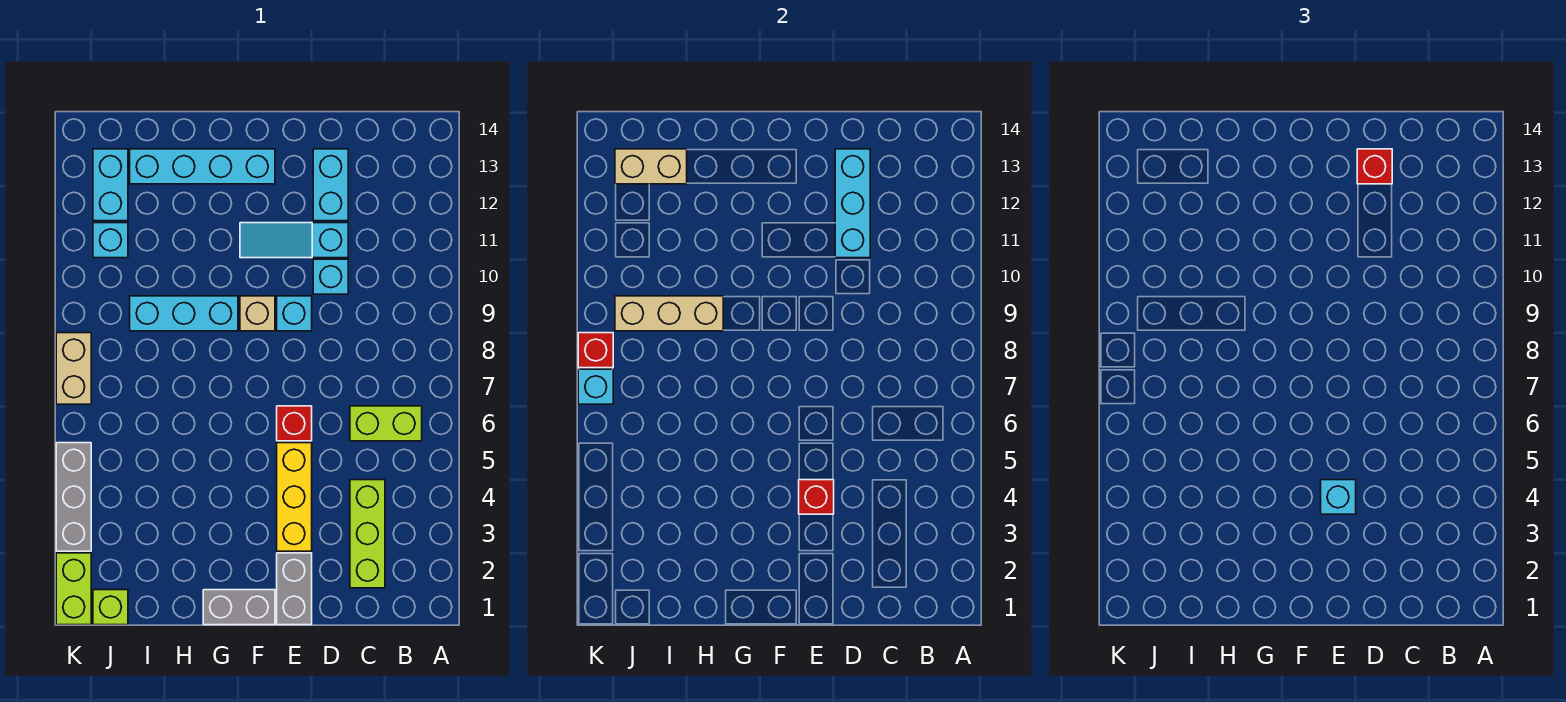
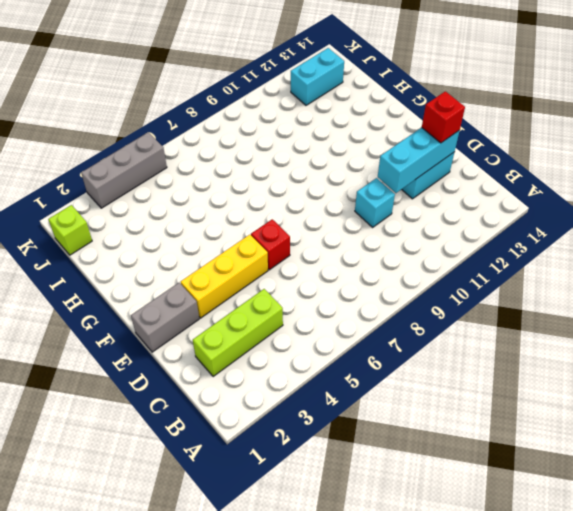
none -> lime 1x2 brick [350,406,422,441]
none -> cyan 1x3 slope [240,223,348,258]
none -> cyan 1x1 brick [277,296,312,331]

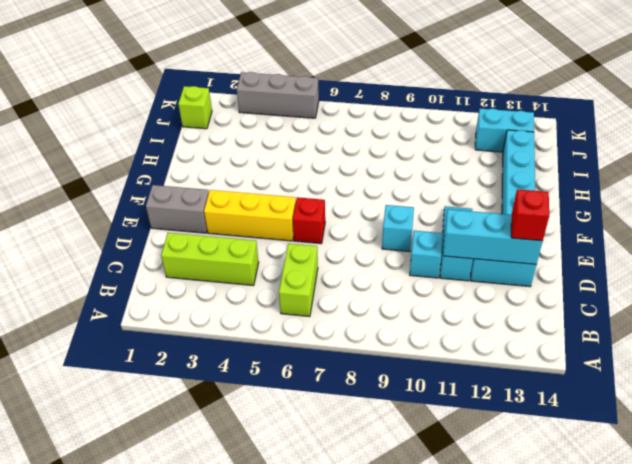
none -> grey 1x2 brick [203,590,275,625]
none -> tan 1x1 brick [240,296,275,331]
none -> cyan 1x3 brick [130,296,238,331]

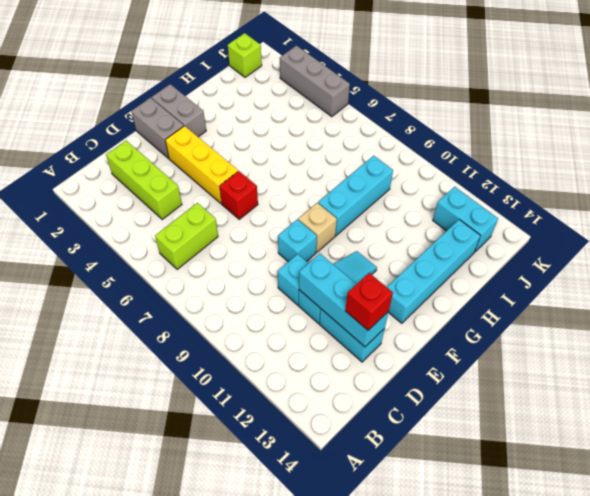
grey 1x2 brick [152,84,206,137] -> grey 1x2 brick turned to [203,590,275,625]
none -> cyan 1x1 brick [93,223,128,258]
none -> lime 1x2 brick [56,553,91,625]
none -> tan 1x2 brick [56,333,91,404]

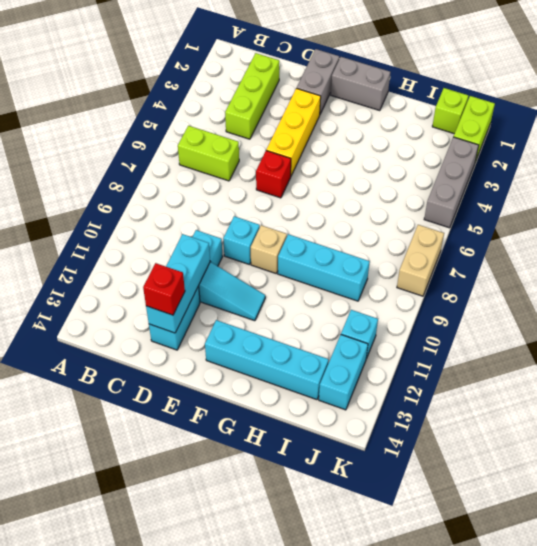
none -> red 1x1 brick [799,480,834,514]
none -> tan 1x3 brick [615,296,723,331]
none -> tan 1x2 brick [615,149,687,184]

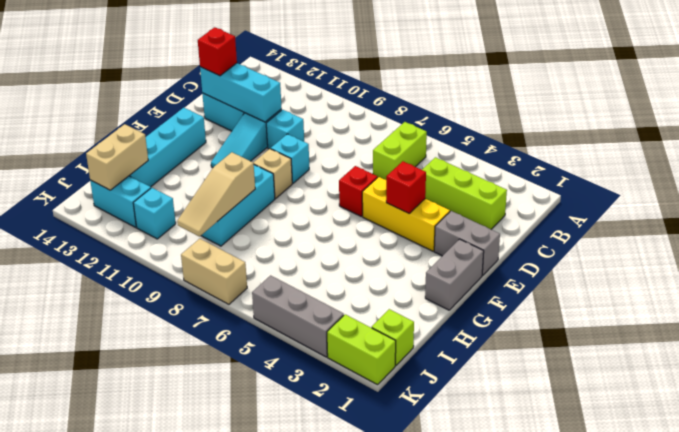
tan 1x3 slope [177,152,255,236] -> tan 1x3 brick [615,296,723,331]
none -> cyan 1x1 brick [578,369,613,404]
none -> red 1x1 brick [578,333,613,368]
none -> cyan 1x1 brick [1321,480,1356,514]

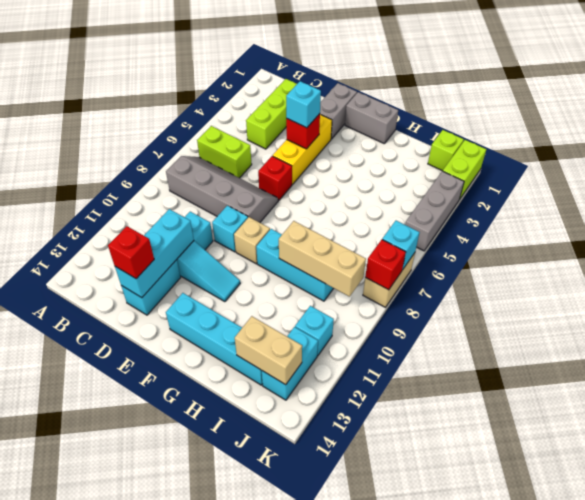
grey 2x4 slope [166,156,278,223] -> none

